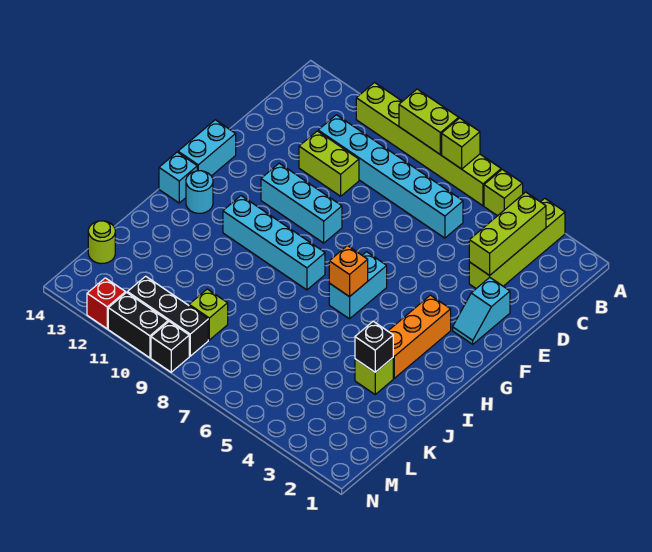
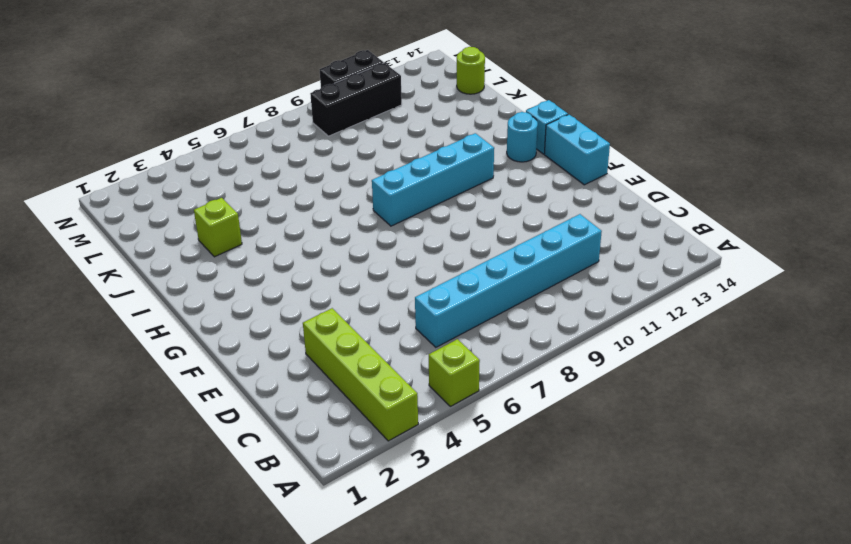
none -> lime 1x6 brick [356,83,501,206]
none -> lime 1x2 brick [299,131,359,196]
none -> cyan 1x2 slope [453,277,510,344]

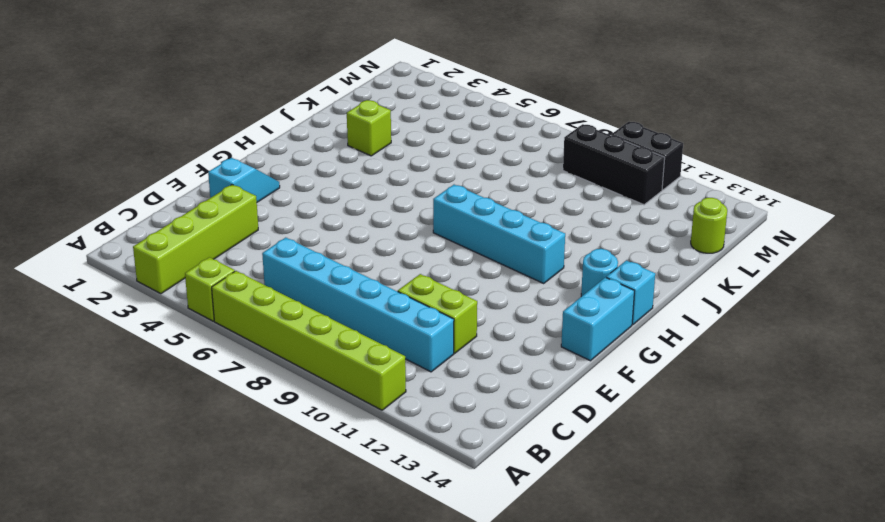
none -> cyan 1x3 brick [261,163,342,243]
none -> orange 1x3 brick [388,295,451,378]
none -> cyan 1x2 brick [329,252,387,319]

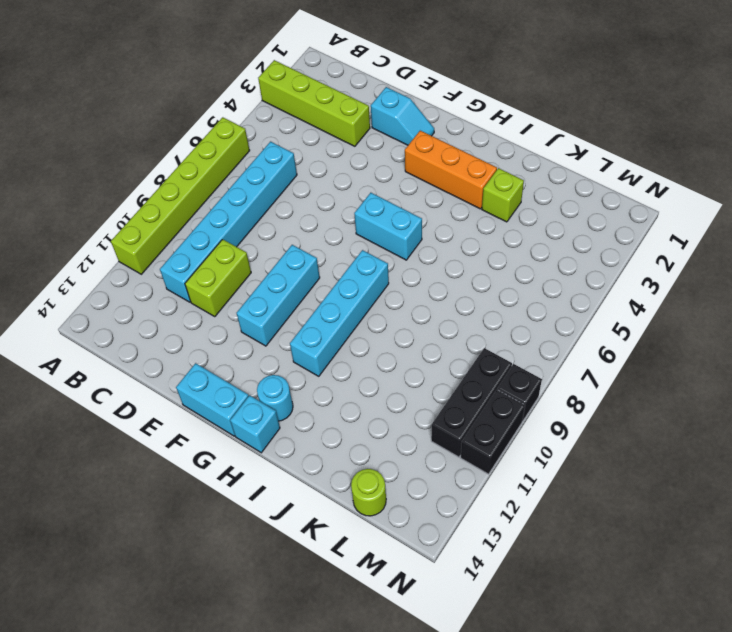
none -> lime 1x1 brick [484,169,523,216]
none -> lime 1x1 brick [189,289,228,340]
none -> red 1x1 brick [87,278,126,329]

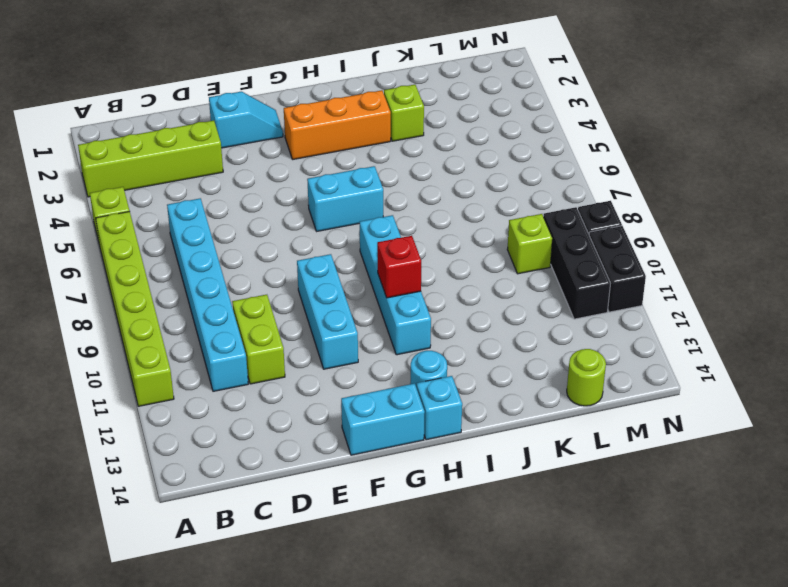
red 1x1 brick [377,236,421,298] -> red 1x1 brick moved to [87,278,126,329]
none -> lime 1x1 brick [442,118,480,169]
none -> lime 1x2 brick [399,89,459,155]
none -> lime 1x3 brick [469,192,546,275]

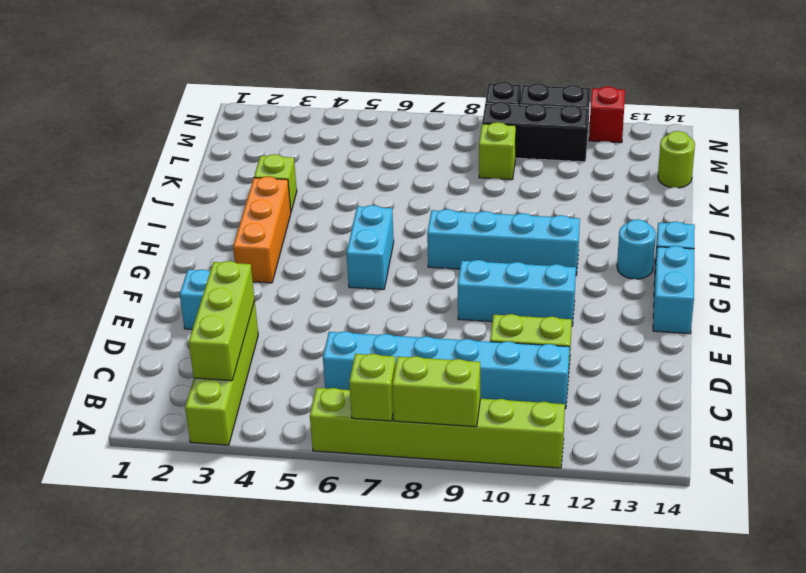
none -> lime 1x1 brick [484,169,523,216]
none -> orange 1x1 brick [329,246,368,297]
none -> black 1x1 brick [355,321,393,372]

